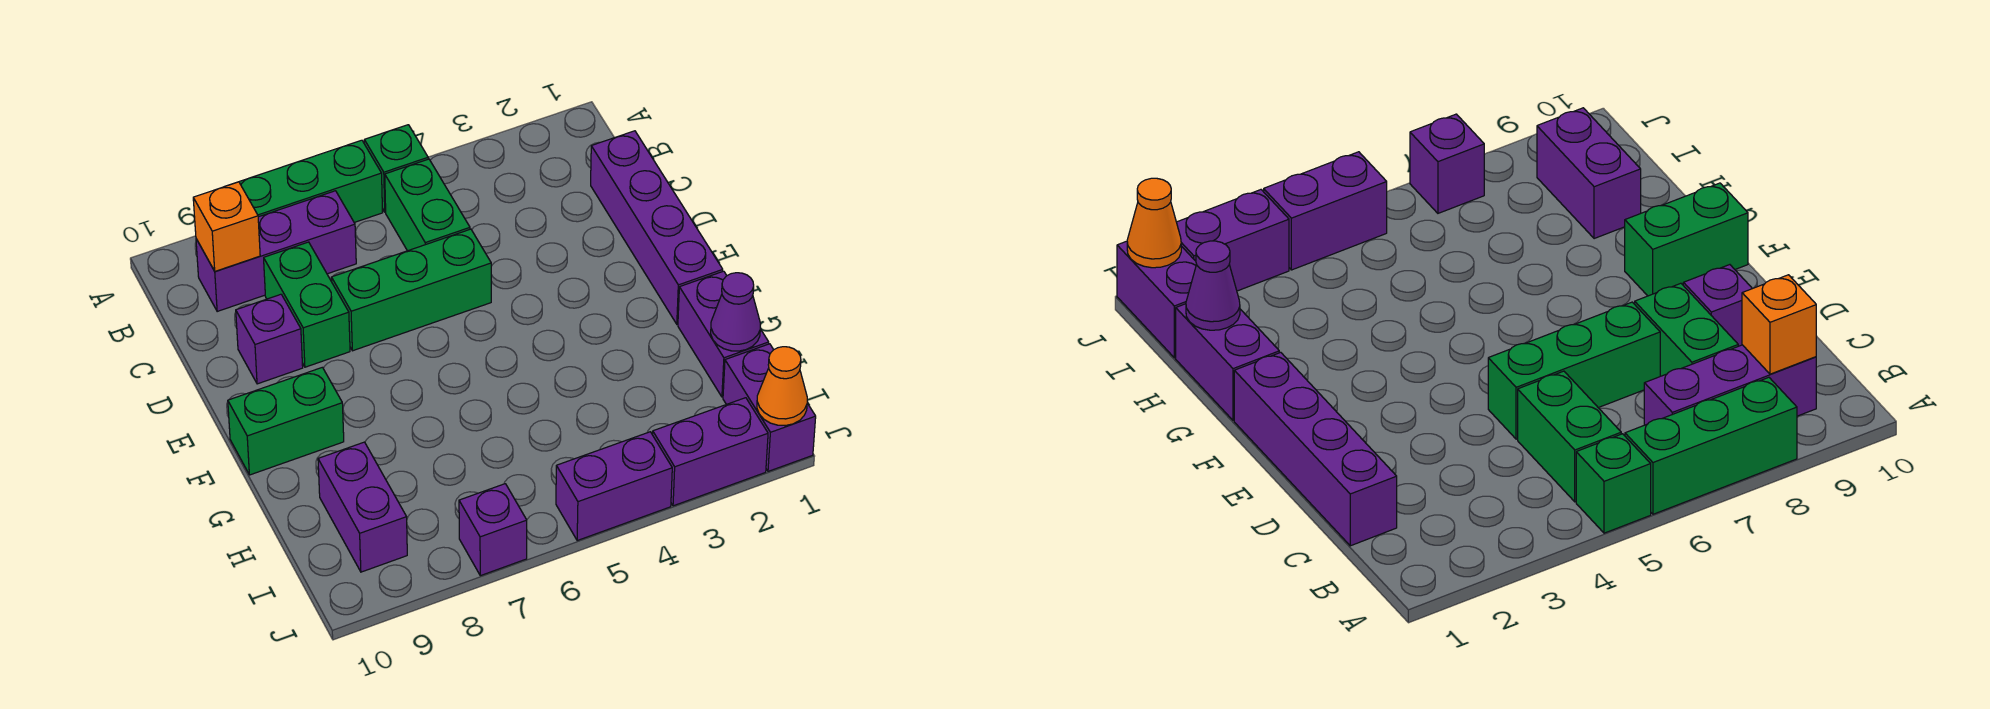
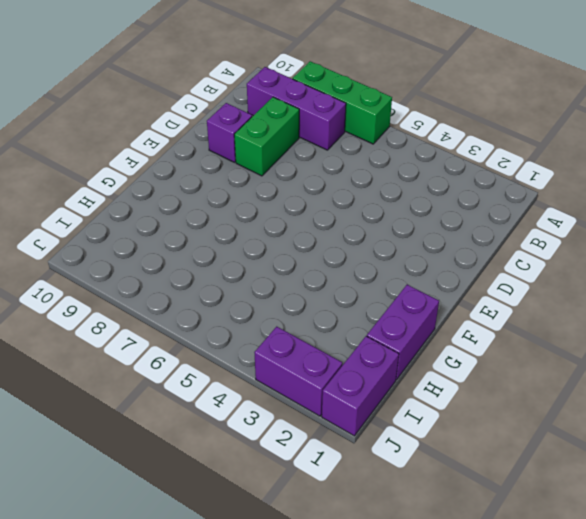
none -> green 1x1 brick [364,125,428,212]
none -> green 1x2 brick [385,159,470,251]
none -> purple 1x4 brick [591,131,723,324]

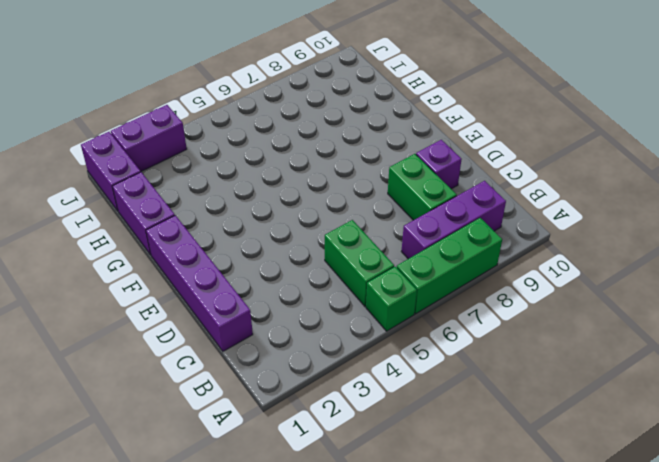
none -> green 1x3 brick [332,229,491,351]
none -> green 1x2 brick [228,367,344,475]
none -> purple 1x2 brick [318,442,407,572]

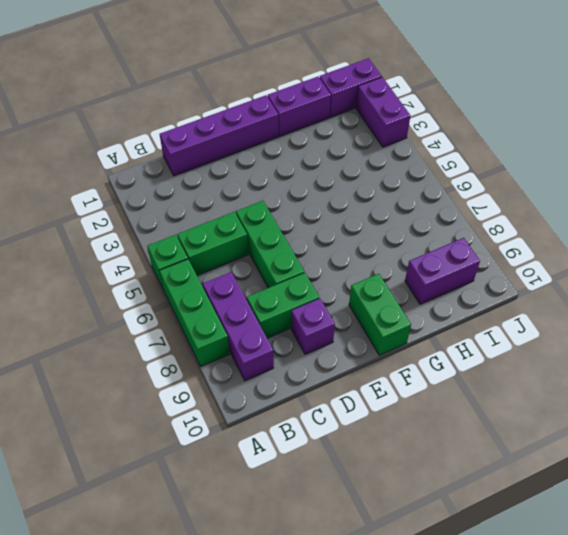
none -> purple 1x2 brick [556,432,672,540]
none -> purple 1x1 brick [459,484,527,576]
none -> orange 1x1 brick [193,182,260,271]

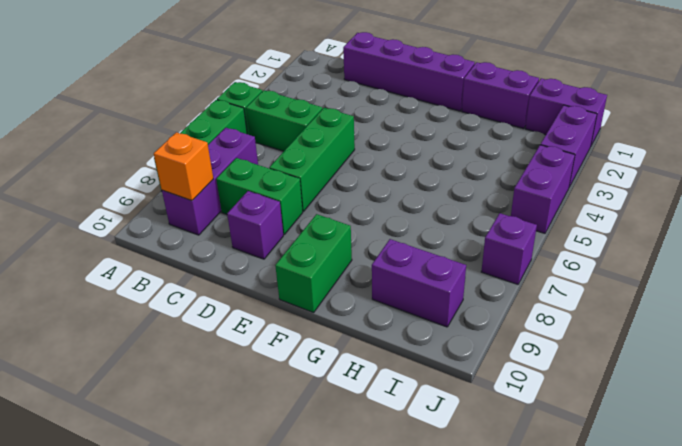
none -> purple 1x1 cone [711,273,760,351]
none -> orange 1x1 cone [757,347,807,426]

